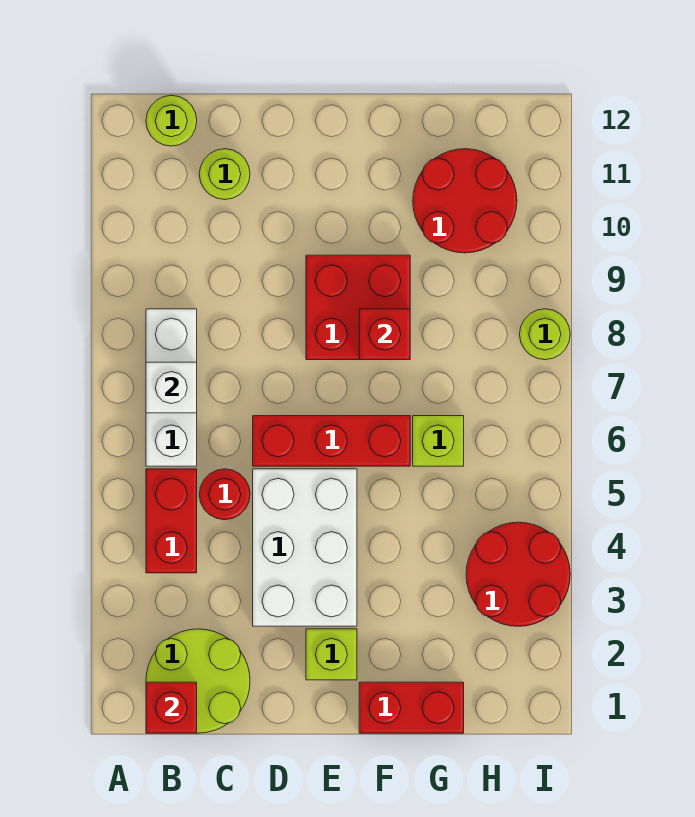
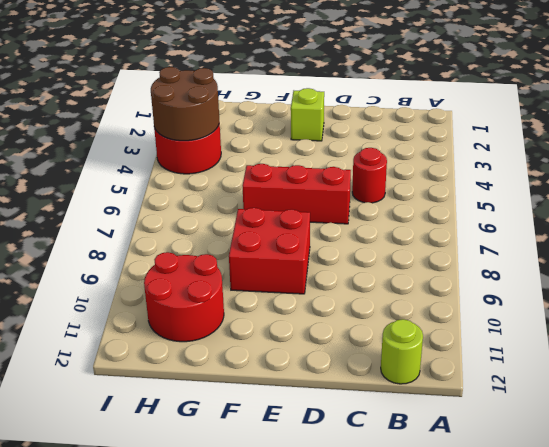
brown 2x2 round brick [151,67,219,141] -> none
none -> lime 2x2 round brick [146,629,250,733]
none -> red 1x2 brick [146,469,197,573]
none -> white 1x3 brick [146,309,197,466]

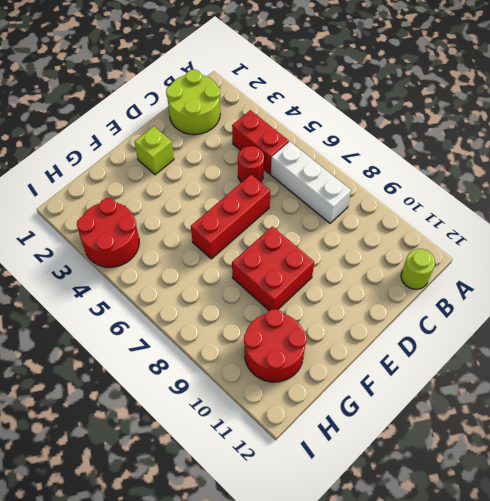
none -> lime 1x1 round brick [199,149,250,200]
none -> white 2x3 brick [253,469,357,626]
none -> red 1x2 brick [359,682,464,733]

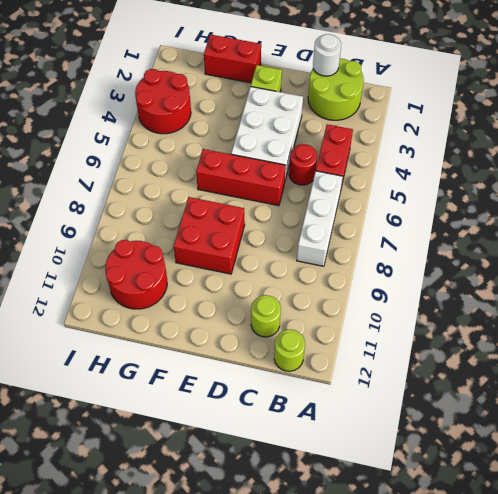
white 1x1 round brick [313,34,341,76] -> none
none -> lime 1x1 brick [413,416,464,466]
none -> lime 1x1 round brick [520,309,570,360]
none -> red 1x1 brick [146,682,197,733]

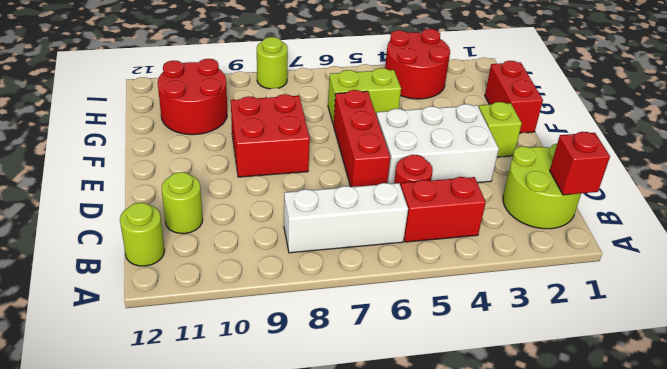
lime 1x2 brick [328,68,401,125] -> lime 1x1 brick [413,416,464,466]
none -> white 1x1 brick [146,362,197,413]
none -> red 1x1 brick [359,309,410,360]

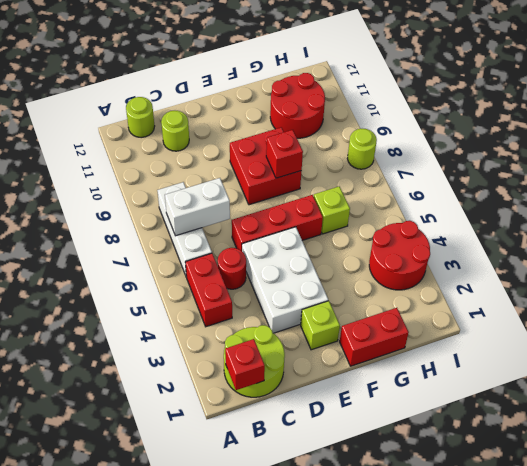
white 1x2 brick [165,178,230,236] -> white 1x1 brick [146,362,197,413]

